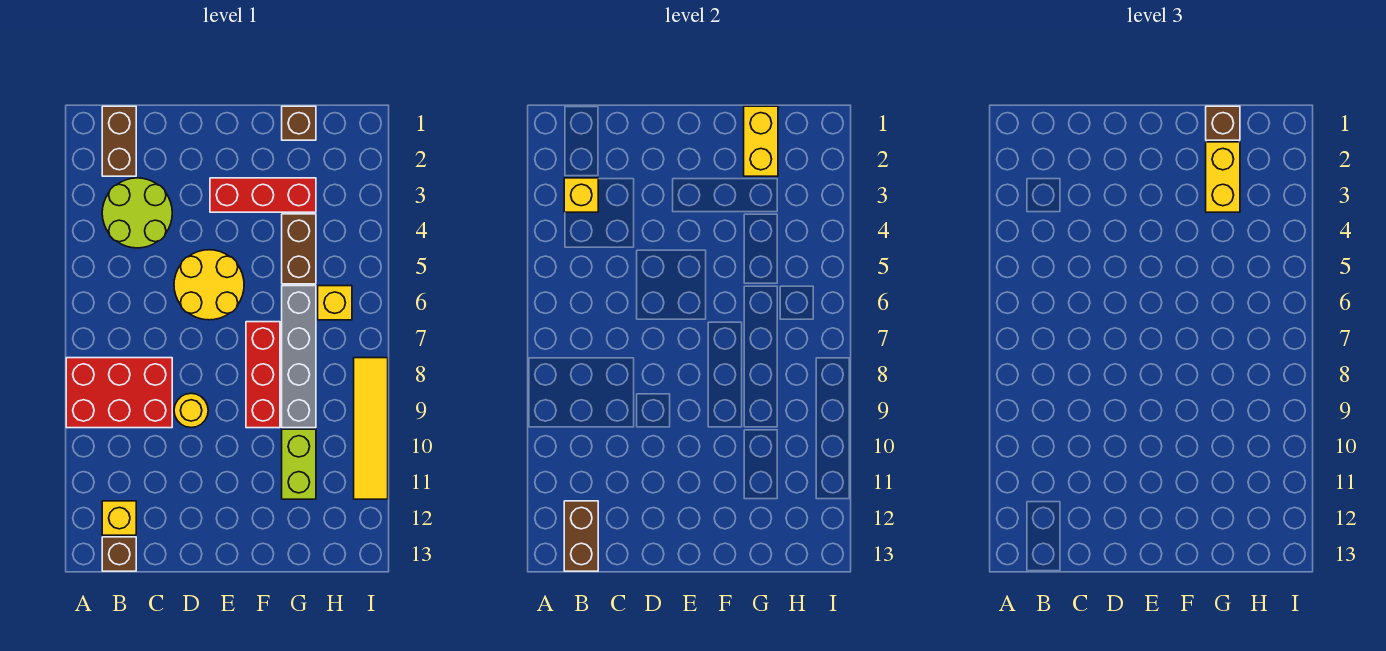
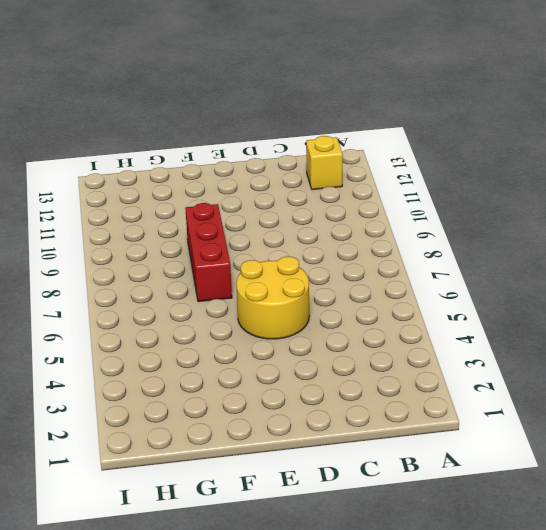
none -> red 2x3 brick [66,358,172,428]
none -> brown 1x2 brick [102,106,136,176]
none -> lime 2x2 round brick [102,178,172,248]

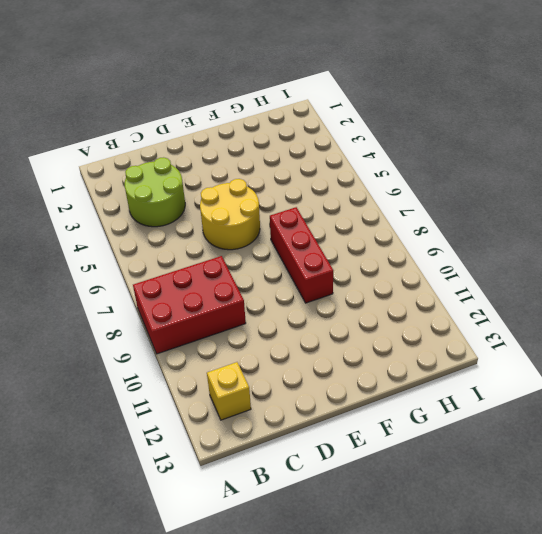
none -> brown 1x2 brick [102,106,136,176]
none -> brown 1x1 brick [102,537,136,571]
none -> yellow 1x1 round brick [174,393,208,428]

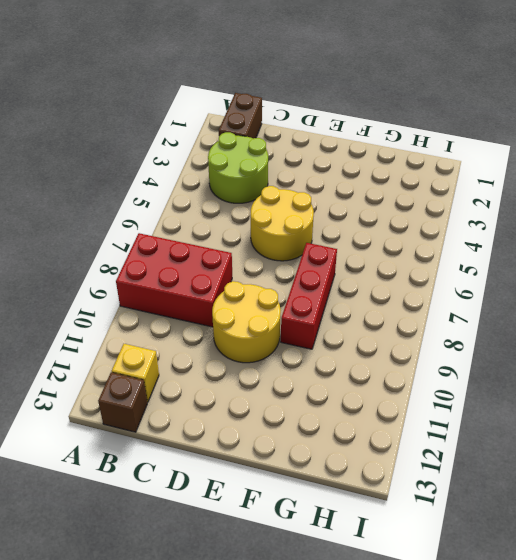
yellow 2x2 round brick [212,281,281,363] -> yellow 1x1 round brick [174,393,208,428]
none -> red 1x3 brick [210,178,316,212]
none -> brown 1x1 brick [282,106,316,140]
none -> brown 1x2 brick [282,214,316,284]

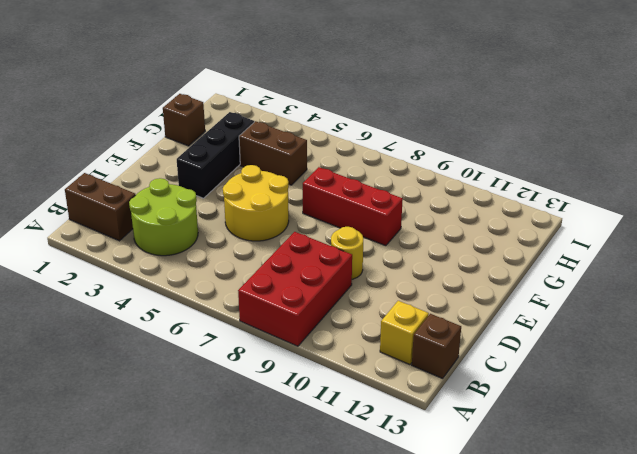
black 1x3 brick [177,112,254,198] -> red 1x3 brick [210,178,316,212]
none -> grey 1x4 brick [282,286,316,428]
none -> lime 1x2 brick [282,429,316,499]
none -> yellow 1x1 brick [318,286,352,320]

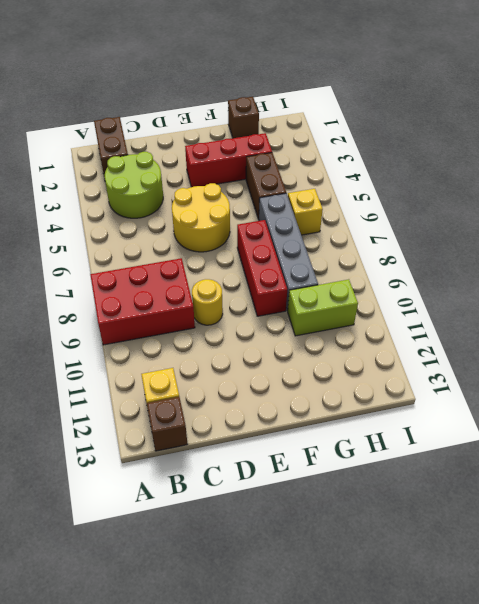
lime 1x2 brick [288,279,358,336] -> lime 1x2 brick turned to [282,429,316,499]
none -> yellow 1x4 tile [354,358,388,499]
none -> yellow 1x1 brick [564,178,598,212]
none -> brown 1x2 brick [564,501,598,571]

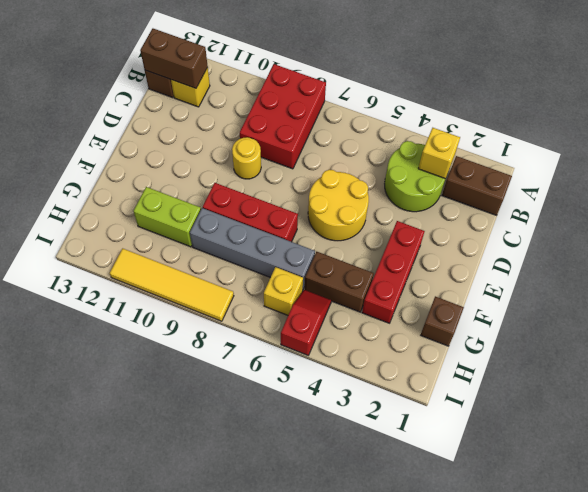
red 1x2 slope [281,290,331,355] -> none
none -> yellow 1x2 brick [744,106,778,176]
none -> brown 1x1 brick [1206,106,1240,140]
none -> yellow 1x2 brick [1206,142,1240,212]

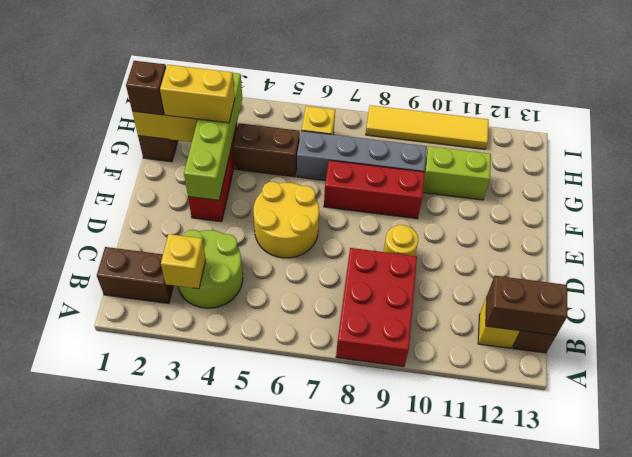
lime 1x4 brick [184,73,242,200] -> none

